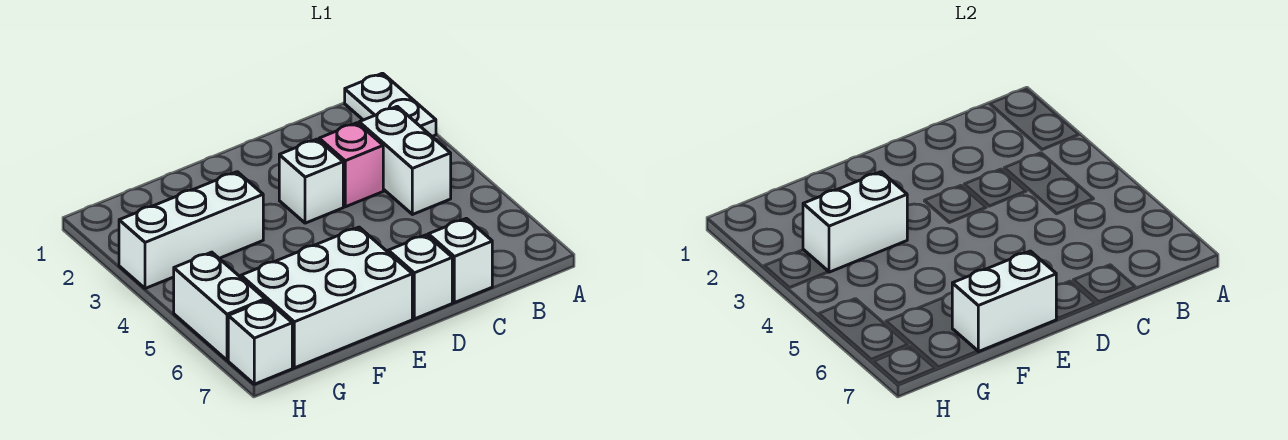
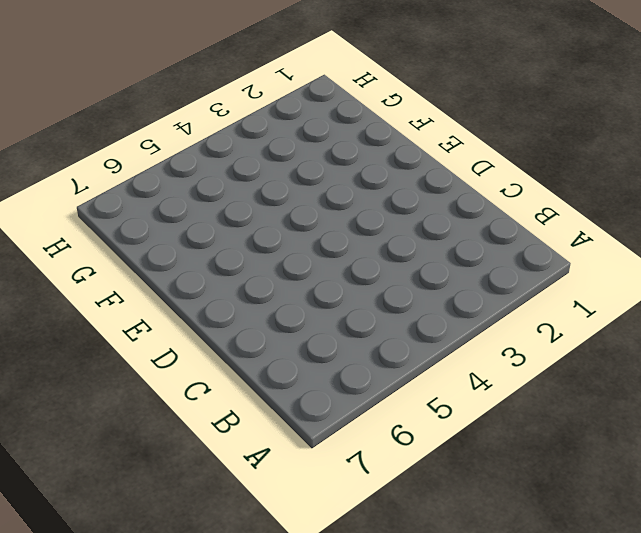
none -> white 1x2 plate [345,73,436,136]
none -> white 1x2 brick [359,106,451,215]
none -> pink 1x1 brick [319,123,383,207]

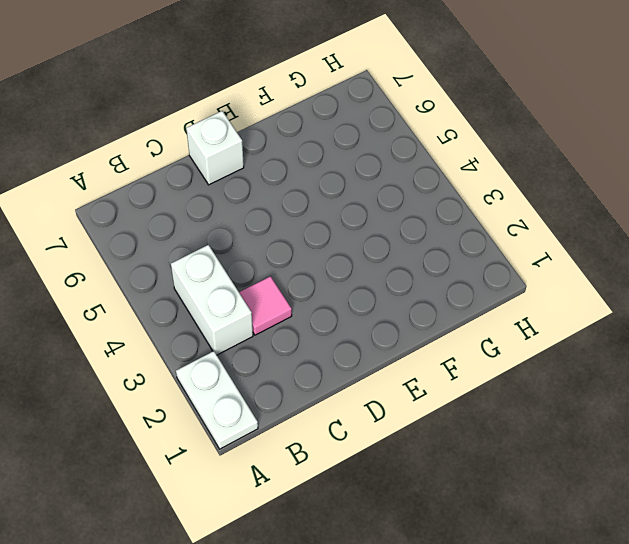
pink 1x1 tile [239,276,292,335] -> pink 1x1 brick [319,123,383,207]
none -> white 1x1 brick [428,218,492,303]
none -> white 1x1 brick [279,139,343,223]
none -> white 2x3 brick [241,227,412,368]

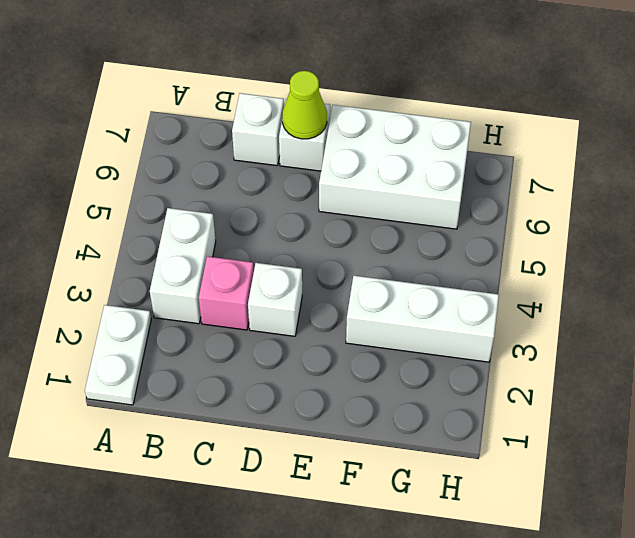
lime 1x1 cone [282,71,327,139] -> none
none -> white 1x2 brick [174,252,265,360]
none -> white 1x1 brick [228,300,292,384]
none -> white 1x2 brick [952,251,1056,352]

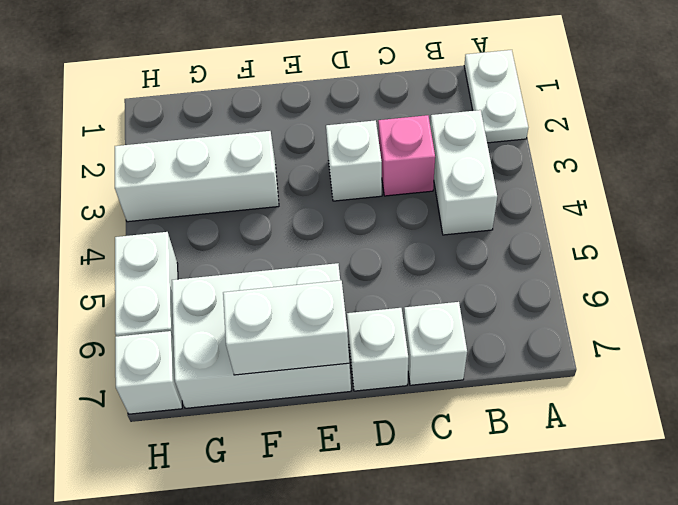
none -> white 1x2 brick [803,172,907,272]

